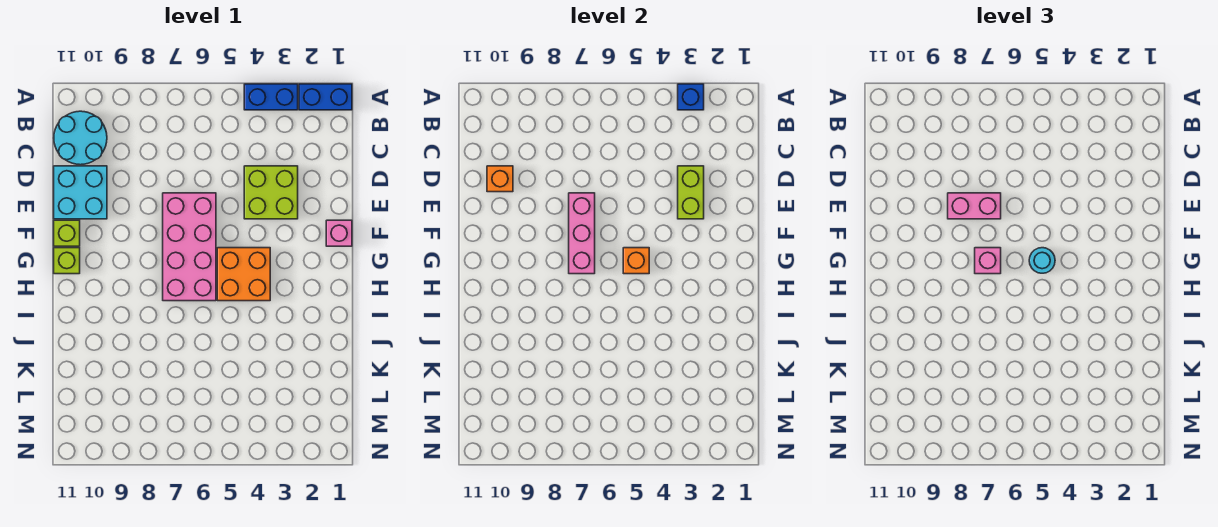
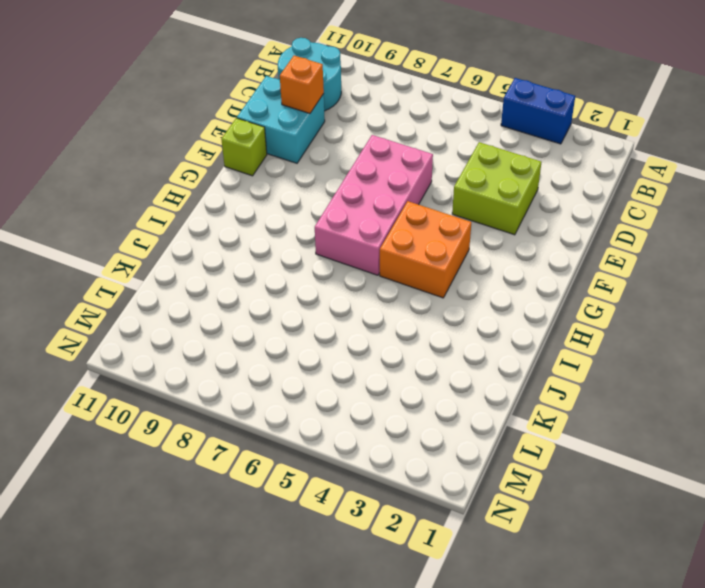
none -> blue 1x2 brick [299,84,352,110]
none -> pink 1x1 brick [326,220,352,246]
none -> lime 1x1 brick [54,248,80,274]

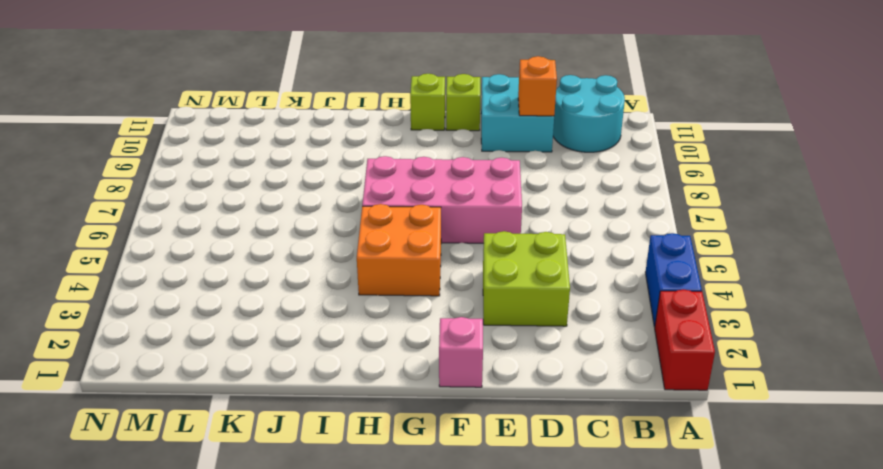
red 1x2 brick [655,289,715,390] -> blue 1x2 brick [299,84,352,110]
none -> blue 1x1 brick [678,84,704,110]
none -> lime 1x2 brick [678,166,704,219]
none -> pink 1x3 brick [569,193,595,274]

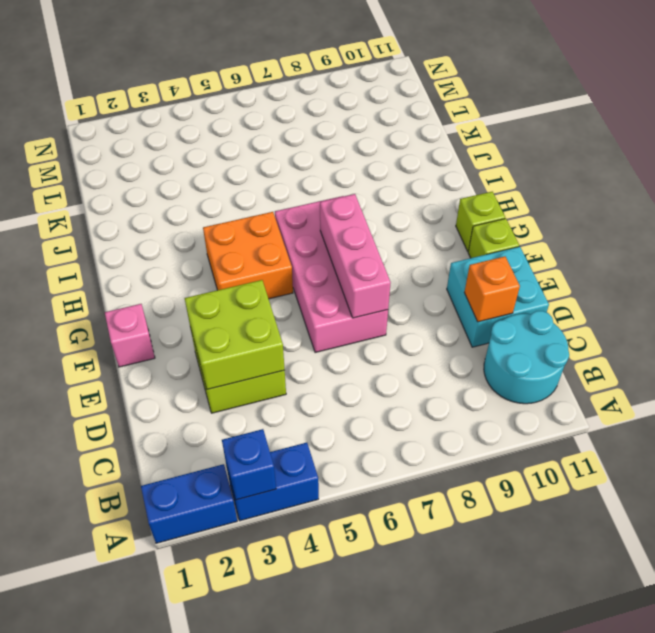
lime 2x2 brick [185,280,285,389] -> lime 1x2 brick [678,166,704,219]
none -> orange 1x1 brick [623,248,649,274]
none -> pink 1x2 brick [948,193,1001,219]
none -> cyan 1x1 round brick [1029,248,1055,273]

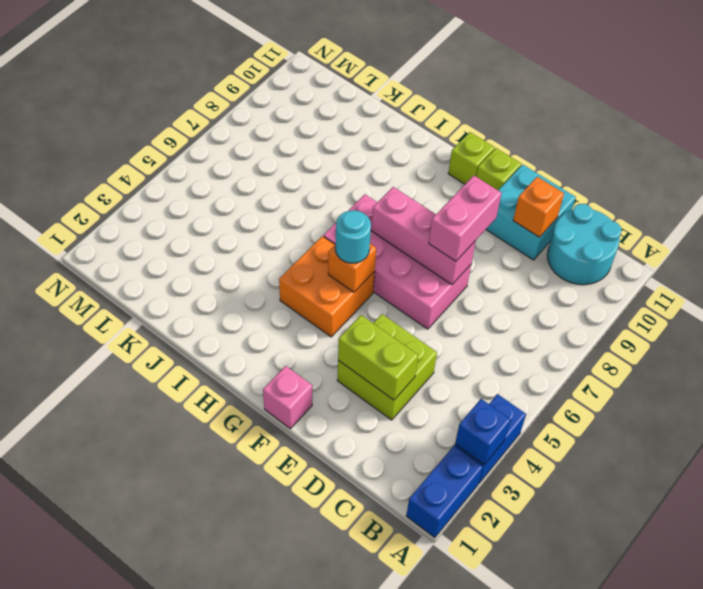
none -> pink 1x1 brick [975,248,1001,274]

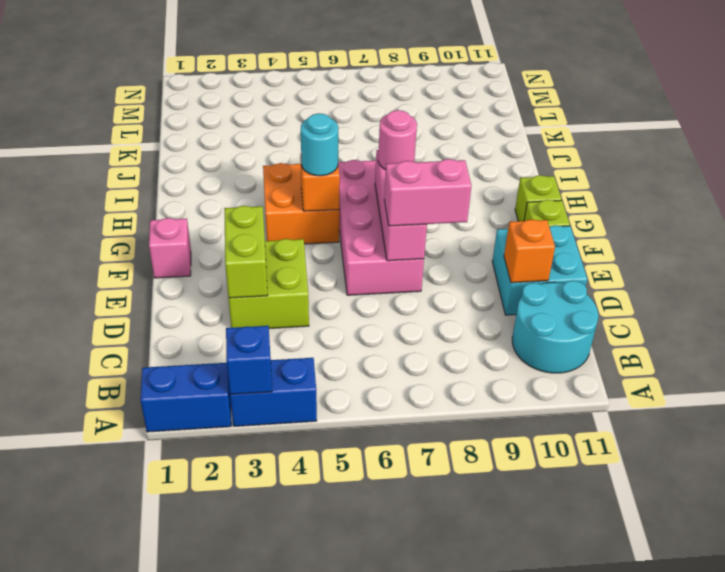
pink 1x1 round brick [378,110,417,169] -> pink 1x1 brick [975,248,1001,274]

